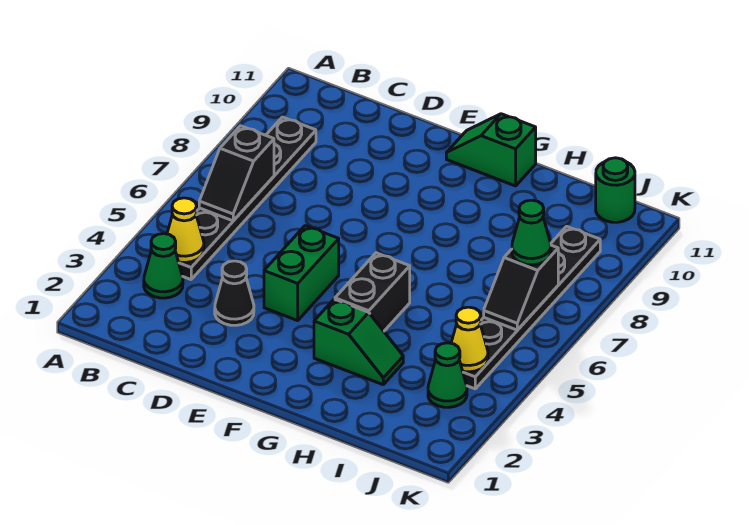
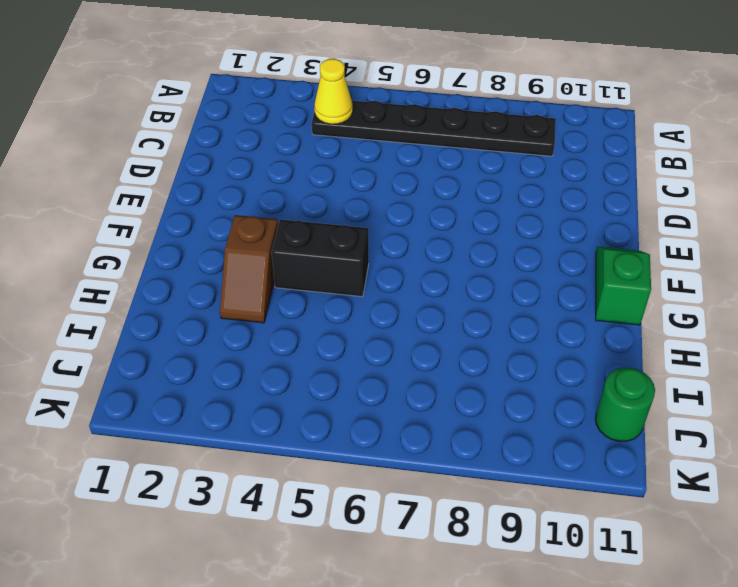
brown 1x2 slope [220,215,278,323] -> green 1x2 slope [314,299,403,385]
none -> green 1x1 cone [144,234,183,298]
none -> black 1x1 cone [215,261,254,325]
none -> green 1x2 brick [264,226,339,321]

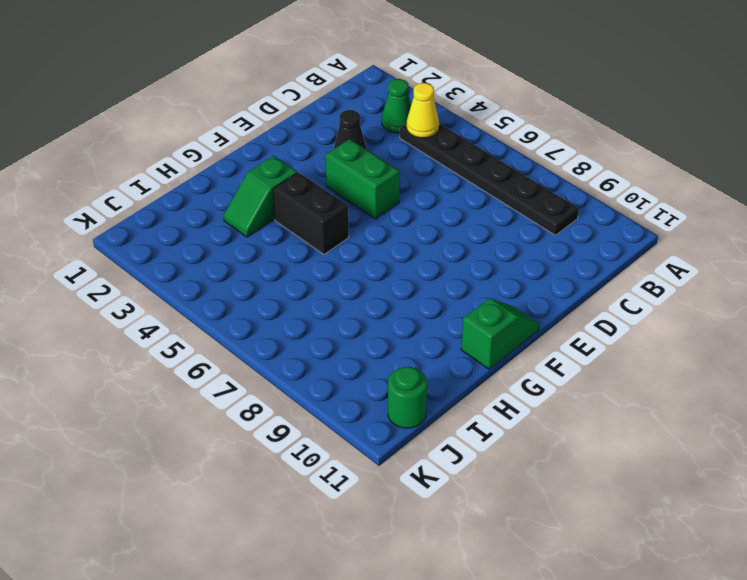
none -> green 1x1 cone [428,343,467,407]
none -> black 1x6 plate [463,226,600,389]
none -> black 1x2 slope [199,126,274,221]

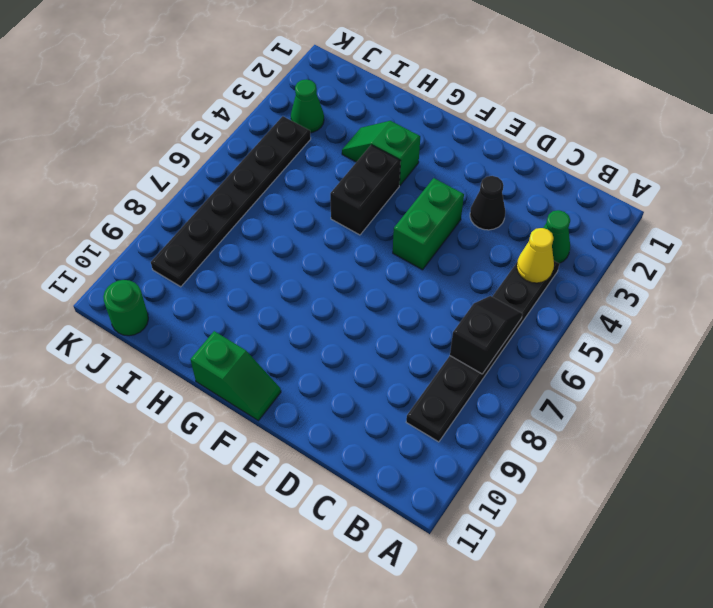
none -> yellow 1x1 cone [451,307,488,372]
none -> black 1x2 slope [484,245,558,330]
none -> green 1x1 cone [512,200,551,265]

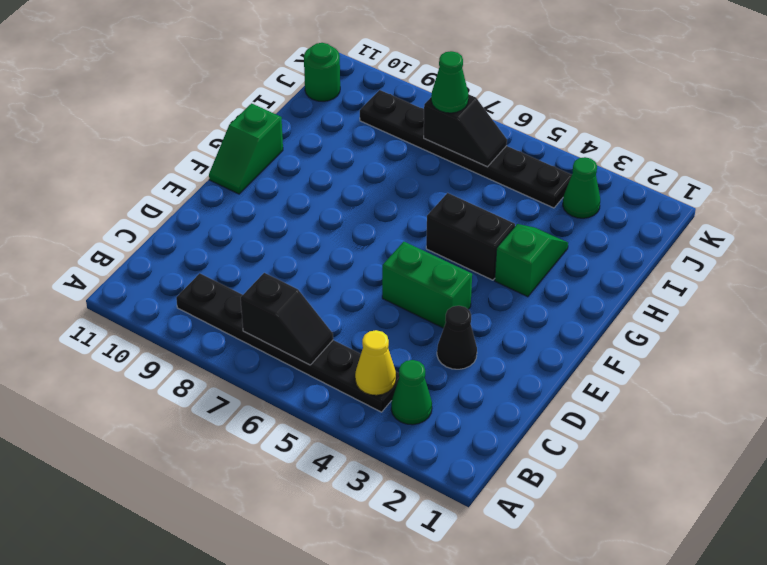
none -> yellow 1x1 cone [451,307,488,372]

